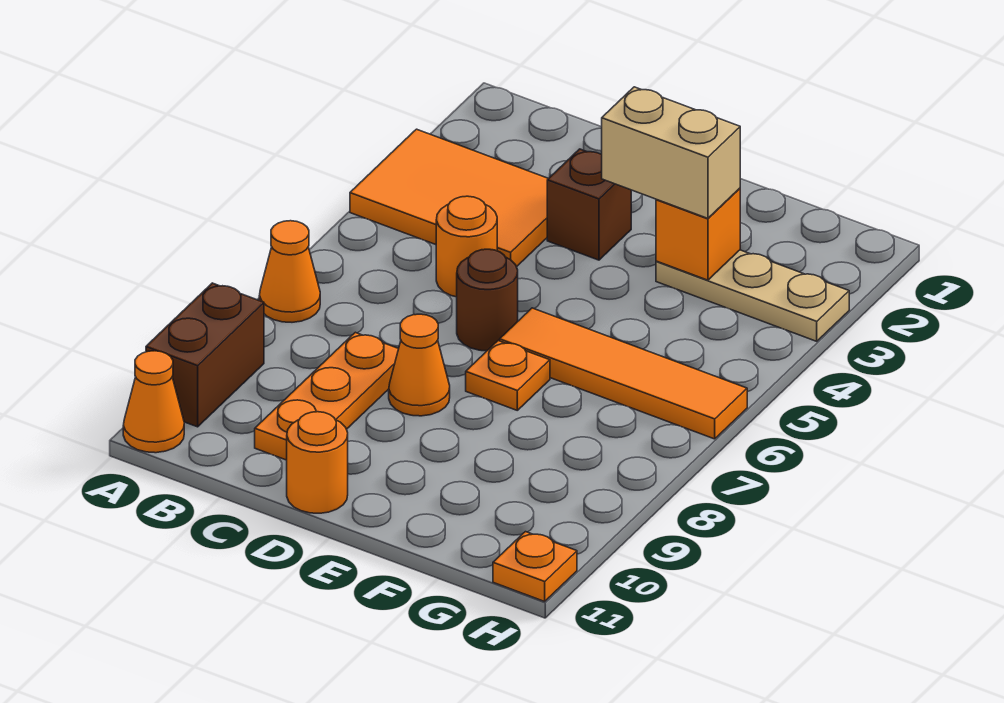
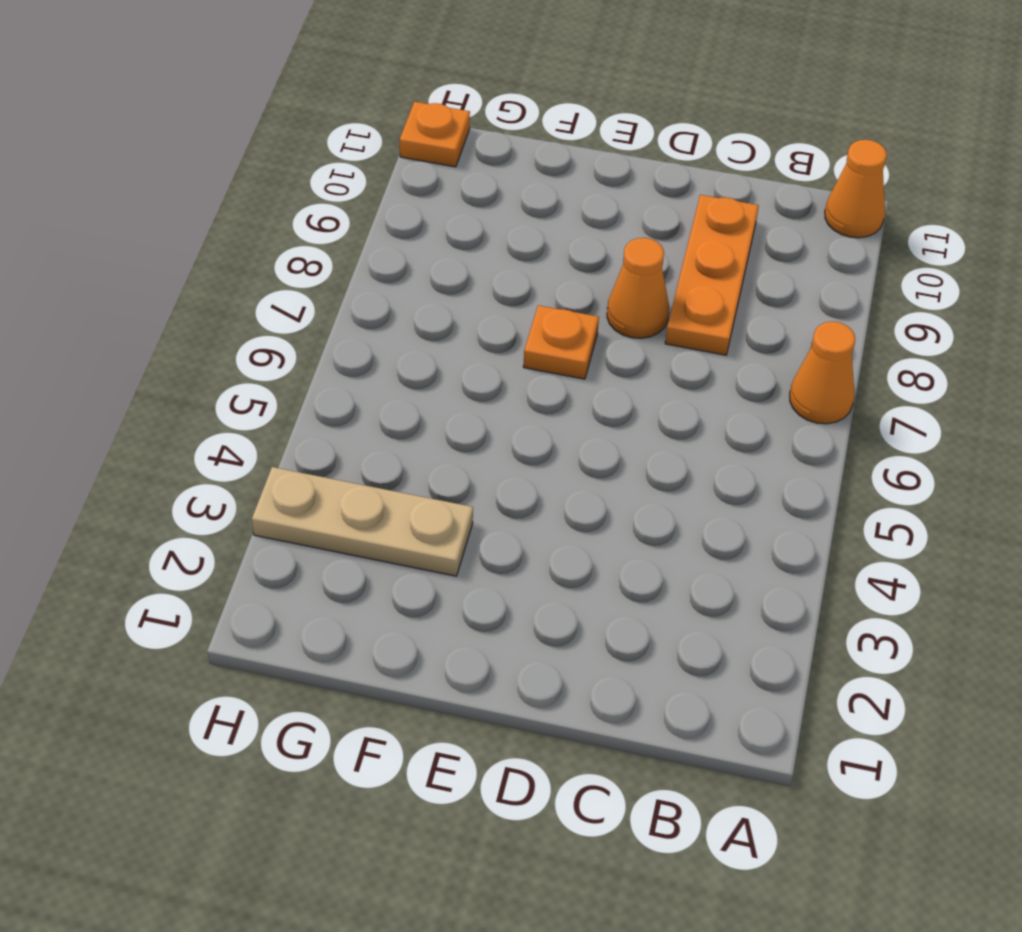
none -> orange 2x3 tile [350,129,549,267]
none -> brown 1x2 brick [146,283,264,427]
none -> orange 1x1 round brick [436,196,497,297]

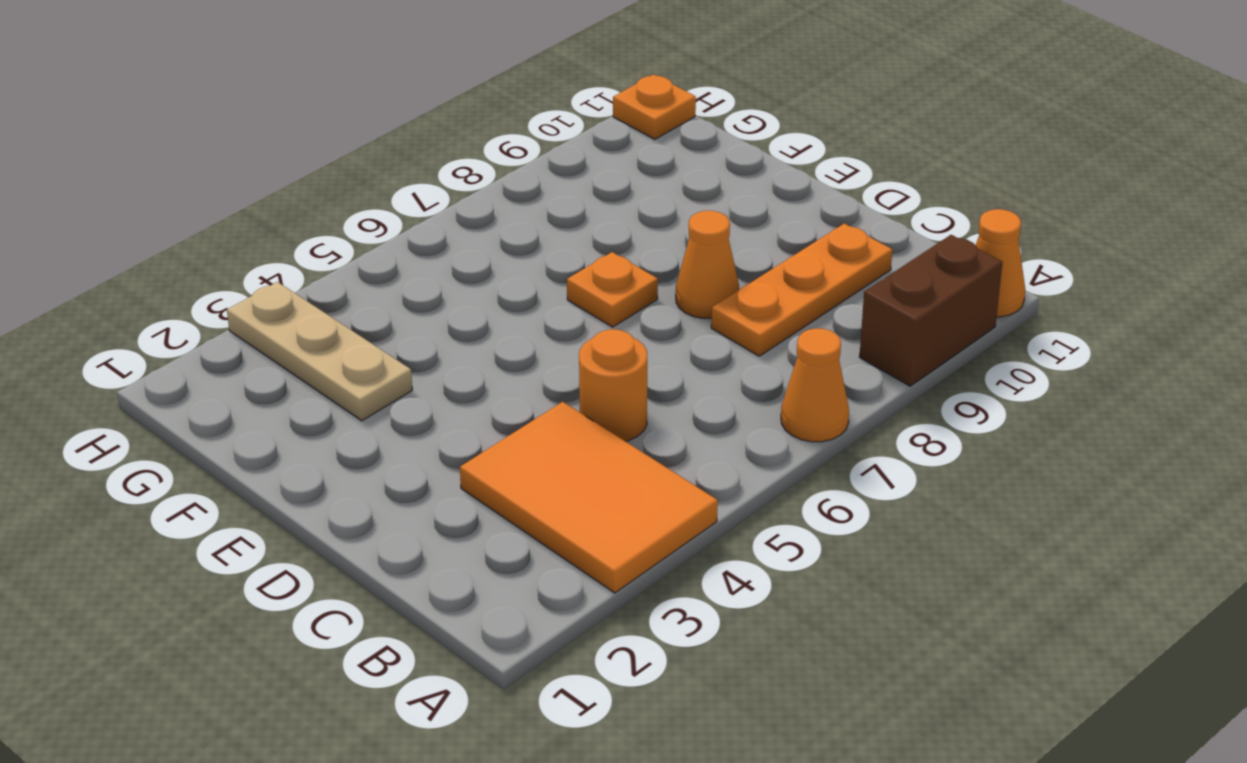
none -> brown 1x1 brick [547,149,631,260]
none -> brown 1x1 round brick [457,249,518,351]
none -> orange 1x1 round brick [287,412,348,513]

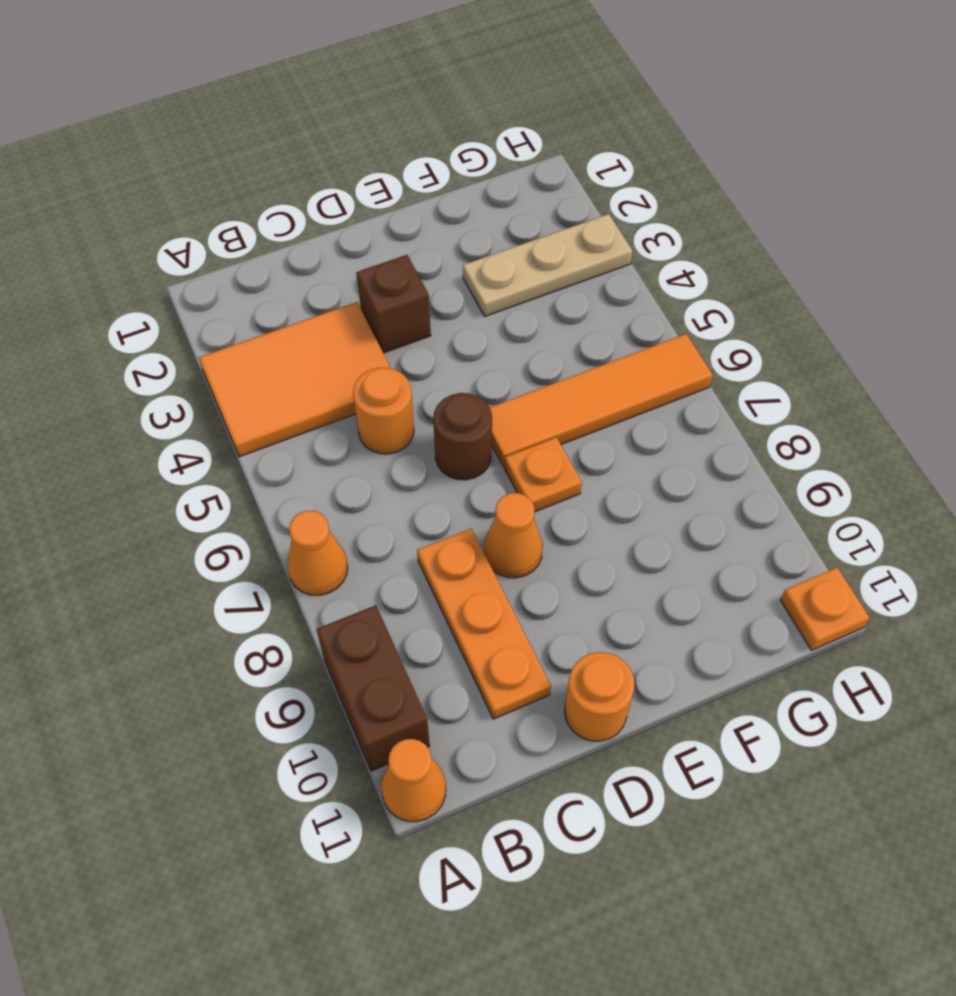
none -> orange 1x1 brick [656,188,740,280]
none -> tan 1x2 brick [602,87,740,218]

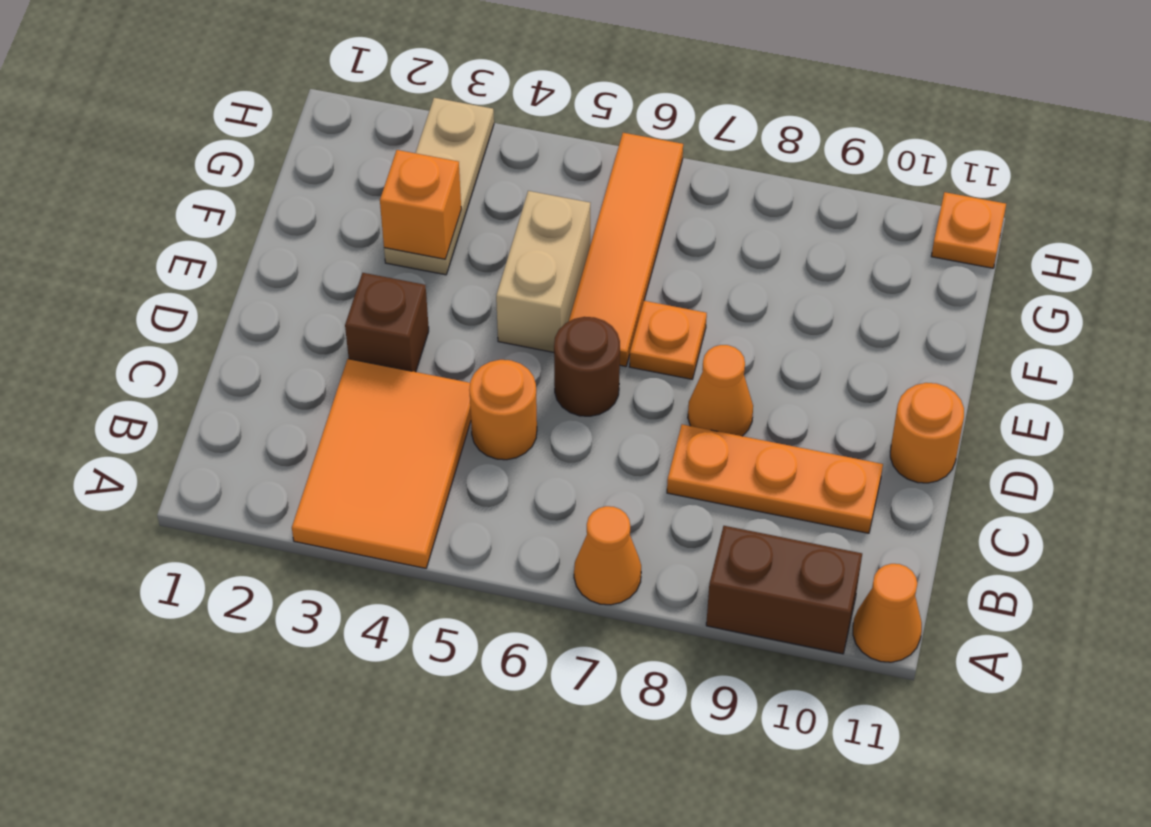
tan 1x2 brick [496,191,590,352] -> tan 1x2 brick moved to [602,87,740,218]

